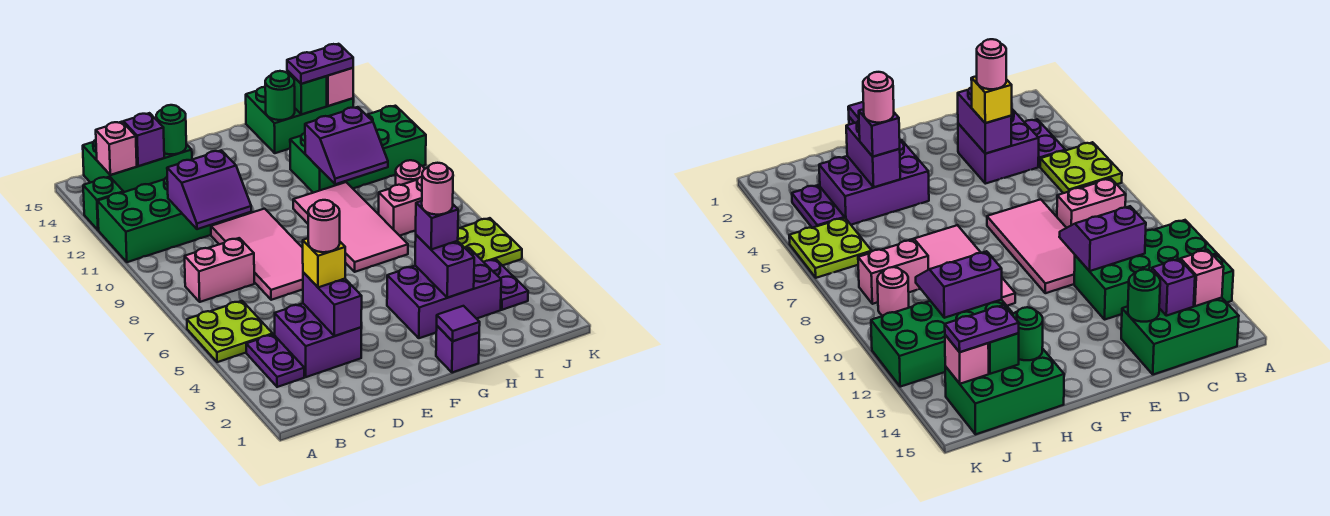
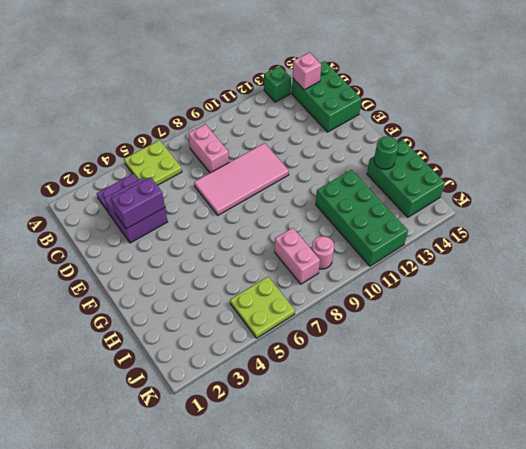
none -> green 2x4 brick [98,177,237,262]
none -> purple 1x1 brick [436,326,479,373]
none -> purple 2x3 brick [387,248,501,338]
none -> pink 2x4 tile [293,182,408,272]

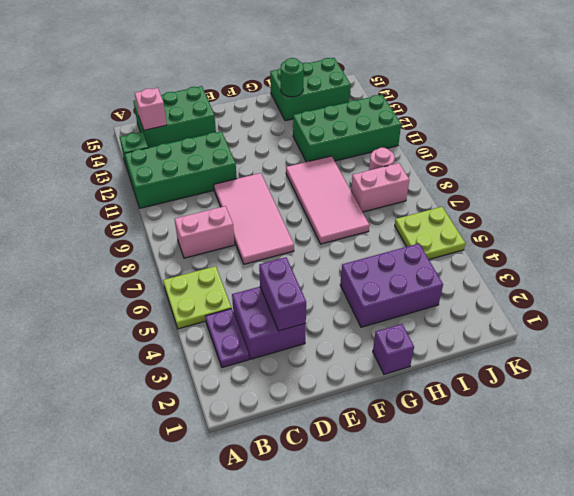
none -> purple 1x2 plate [484,259,528,310]
none -> purple 2x2 slope [167,150,251,229]
none -> purple 1x1 brick [123,113,164,166]
none -> green 1x1 round brick [156,105,186,154]

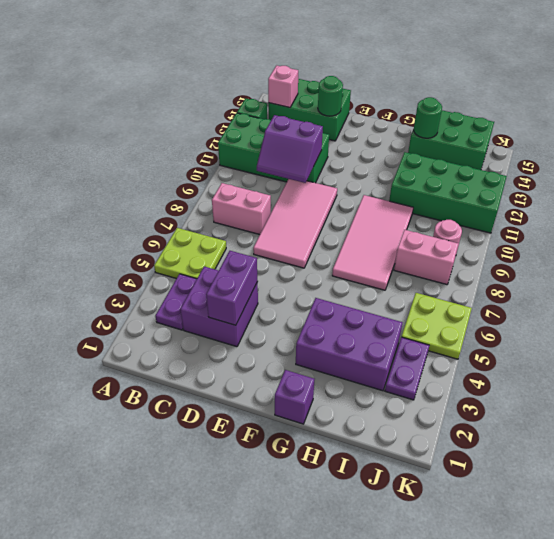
none -> purple 1x1 brick [123,113,164,166]
none -> purple 1x1 tile [437,306,480,341]
none -> purple 1x2 brick [415,235,474,298]
none -> purple 2x2 slope [305,107,388,184]

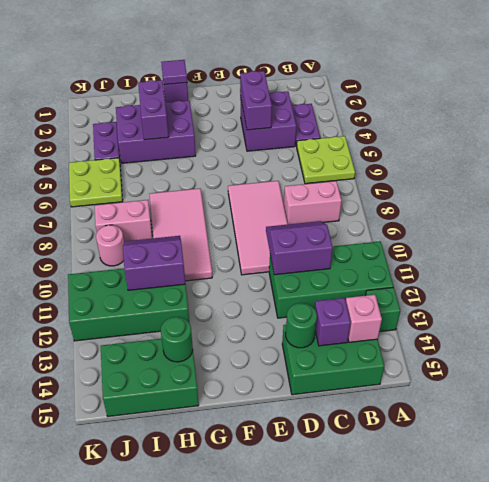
none -> green 1x1 brick [287,70,327,114]
none -> pink 1x1 brick [327,68,353,106]
none -> yellow 1x1 brick [303,238,345,287]
none -> purple 1x1 brick [416,201,458,249]

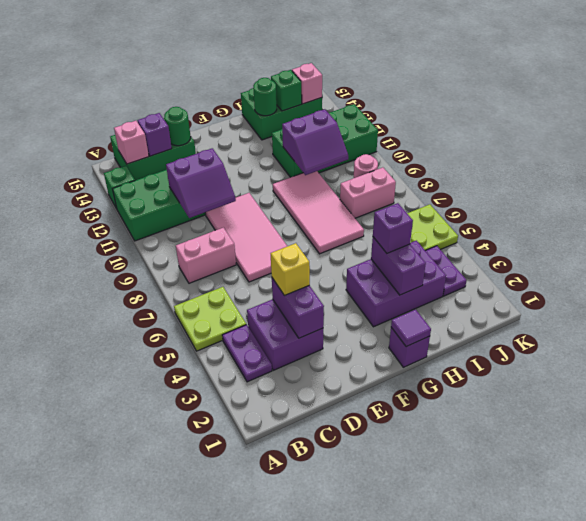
none -> purple 1x2 plate [287,44,353,84]
none -> pink 1x1 round brick [308,200,340,252]
none -> pink 1x1 round brick [422,163,453,215]

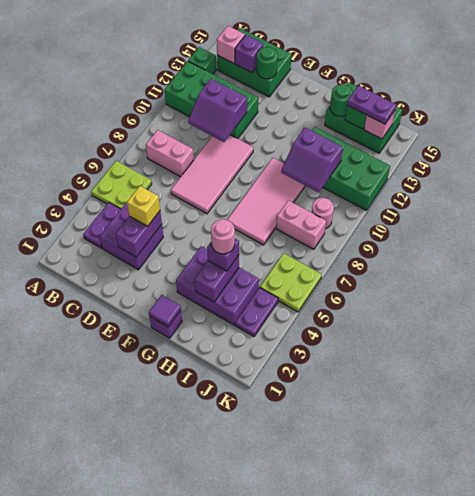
none -> pink 1x1 round brick [308,200,340,252]

